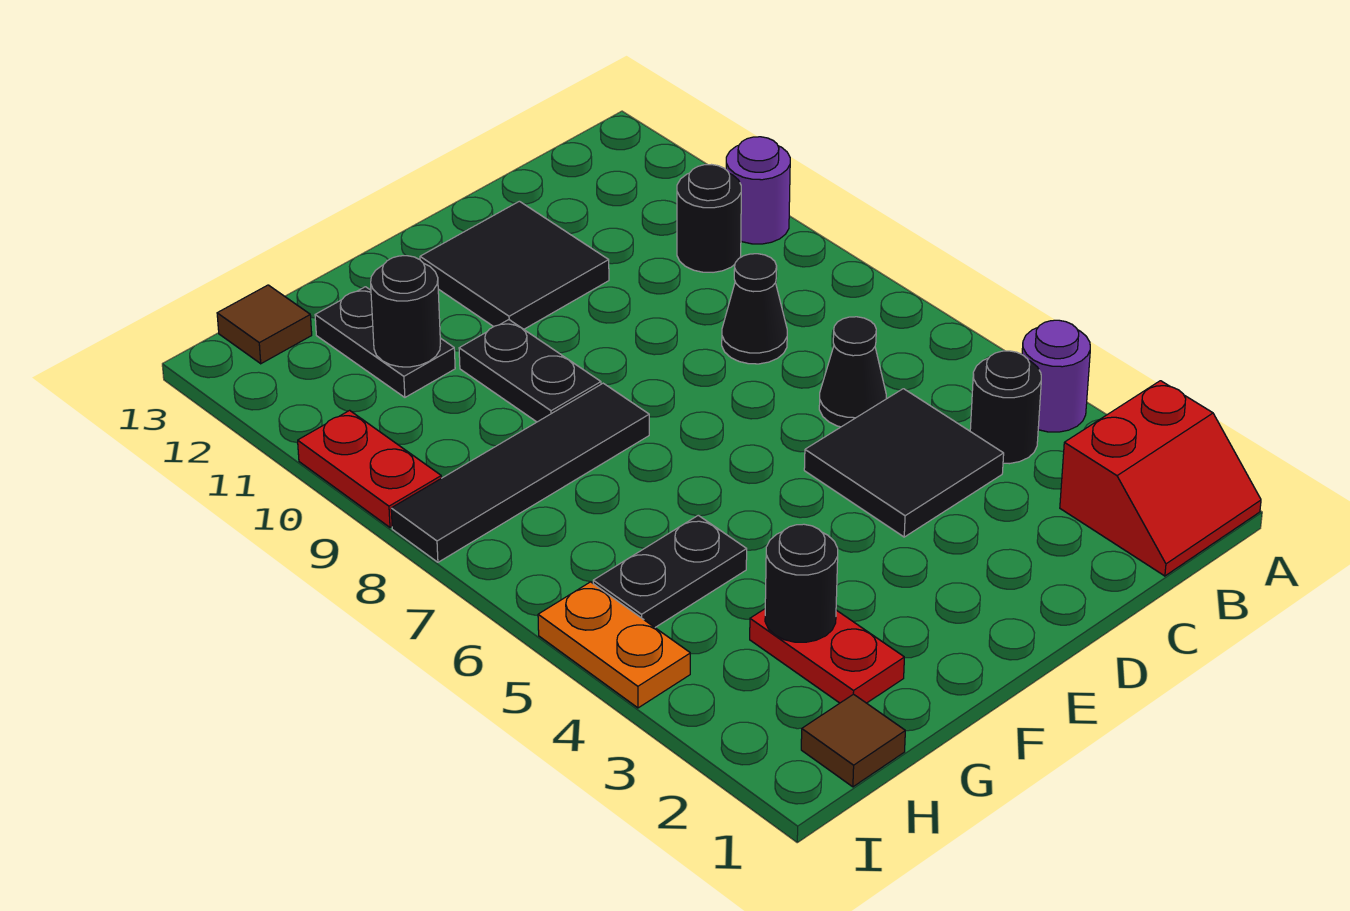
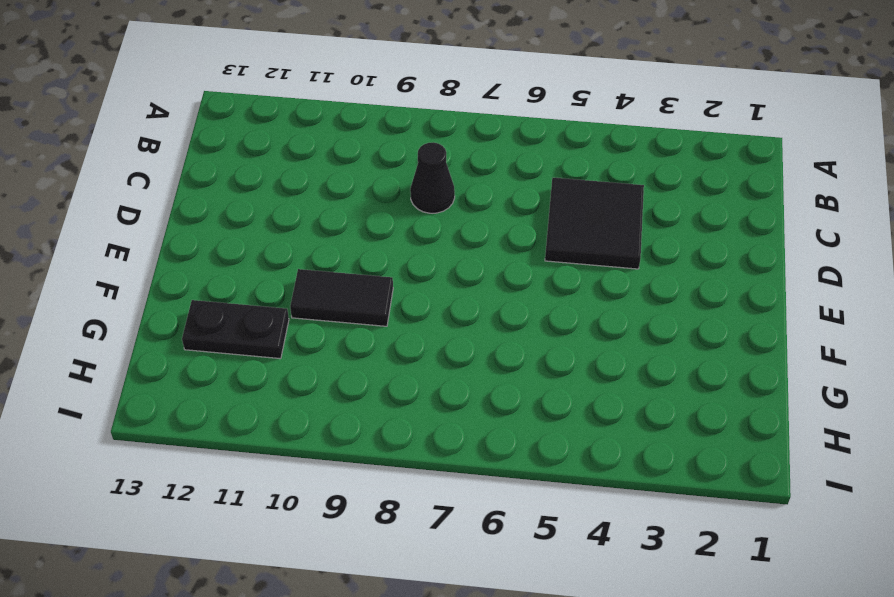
black 1x2 tile [290,269,393,326] -> black 1x2 plate [459,320,601,422]
none -> red 2x2 slope [1060,381,1261,576]
none -> purple 1x1 round brick [1022,320,1090,432]
none -> purple 1x1 round brick [726,137,790,244]

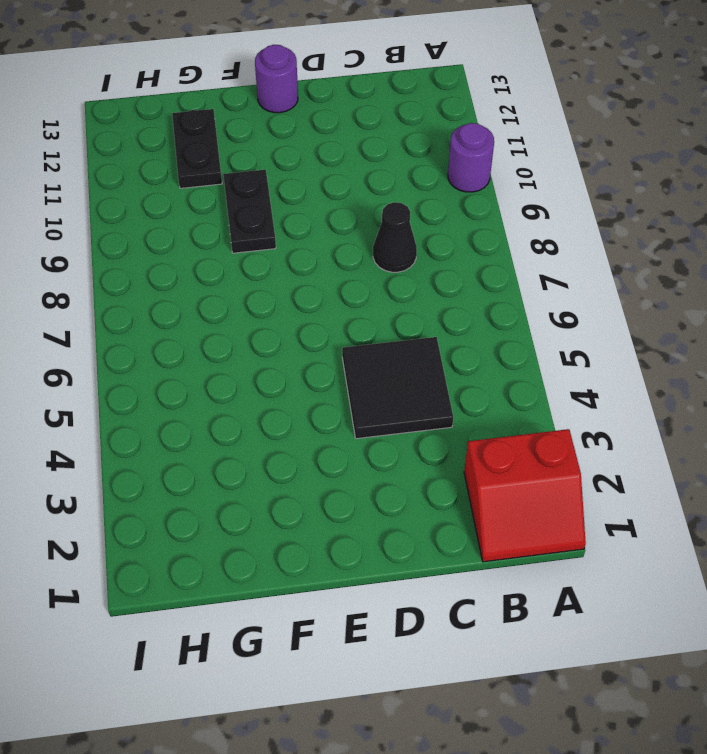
purple 1x1 round brick [255,45,298,113] -> purple 1x1 round brick moved to [1022,320,1090,432]
none -> black 1x1 round brick [970,351,1041,464]
none -> black 1x1 round brick [677,165,741,272]
none -> black 1x1 cone [819,317,886,427]

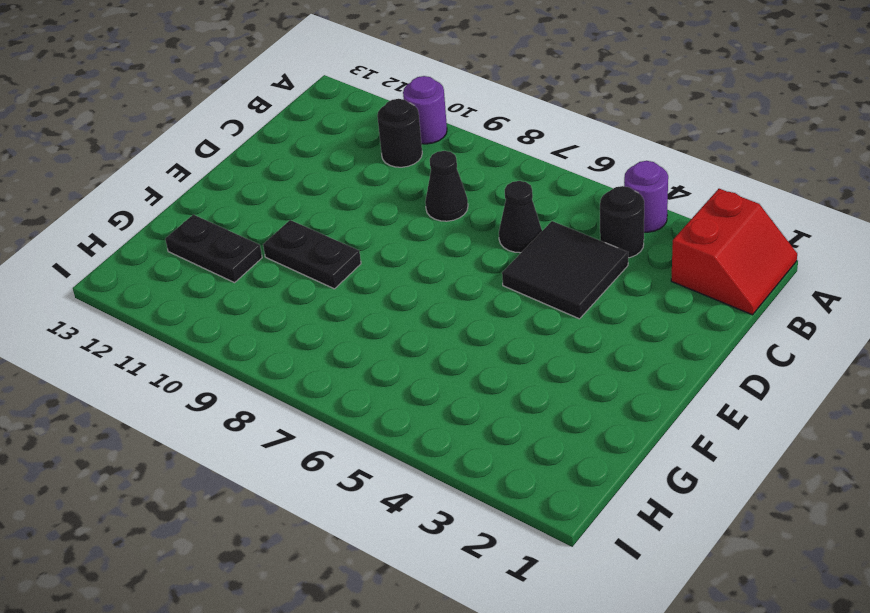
none -> black 2x2 tile [420,201,609,329]
none -> black 1x4 tile [391,383,649,562]
none -> red 1x2 plate [750,609,904,703]

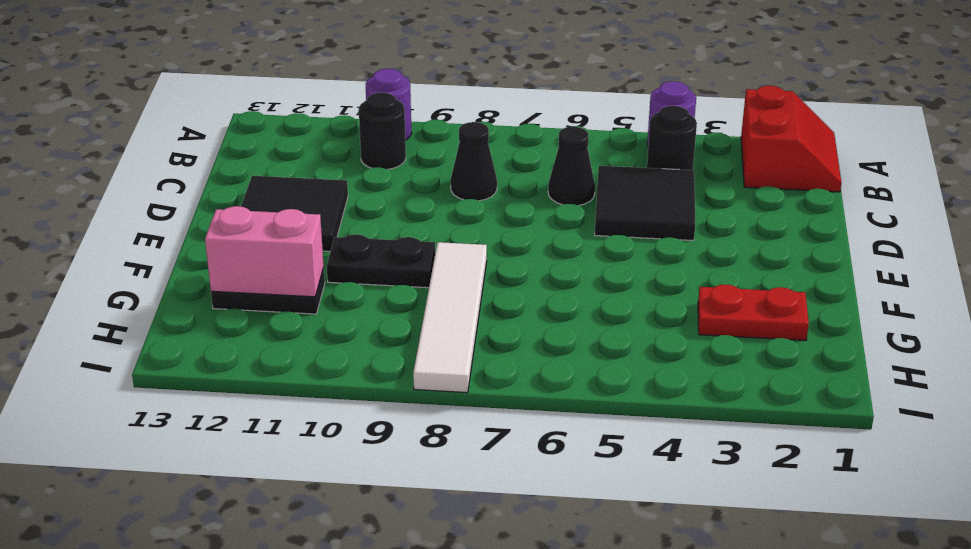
white 1x4 tile [413,242,487,393] -> black 1x4 tile [391,383,649,562]
pink 1x2 brick [205,206,324,297] -> black 1x1 round brick [371,256,440,367]
none -> black 1x2 plate [593,515,747,627]
none -> brown 1x1 tile [801,694,905,787]
none -> brown 1x1 tile [217,285,312,364]

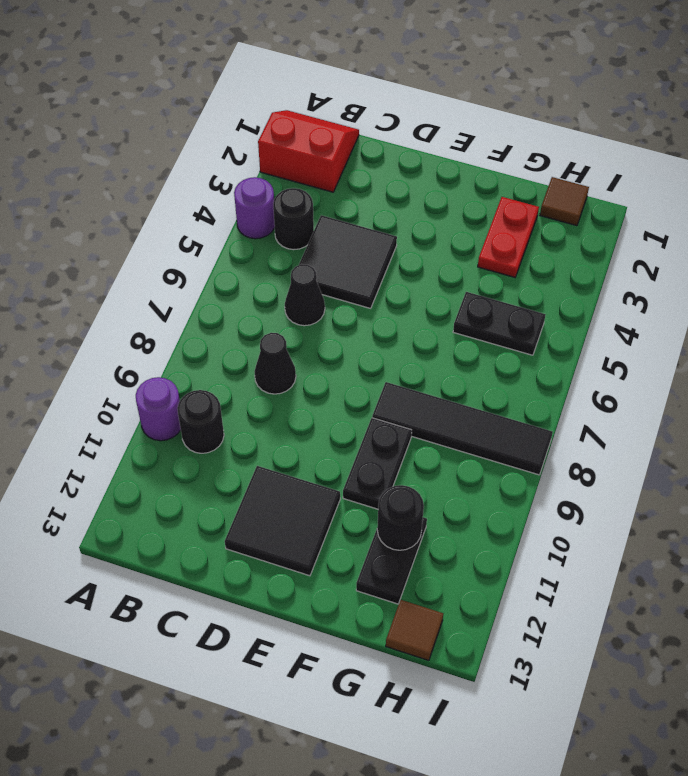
none -> orange 1x2 plate [538,582,690,708]
none -> red 1x2 plate [298,410,441,528]
none -> black 1x1 round brick [765,524,838,642]

